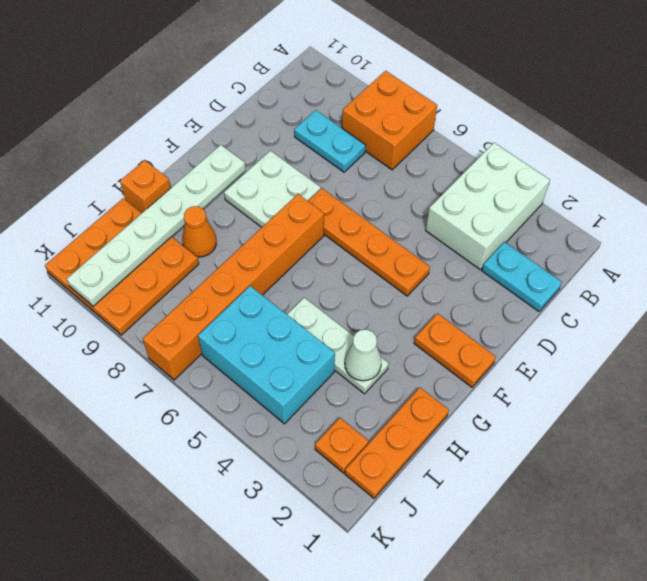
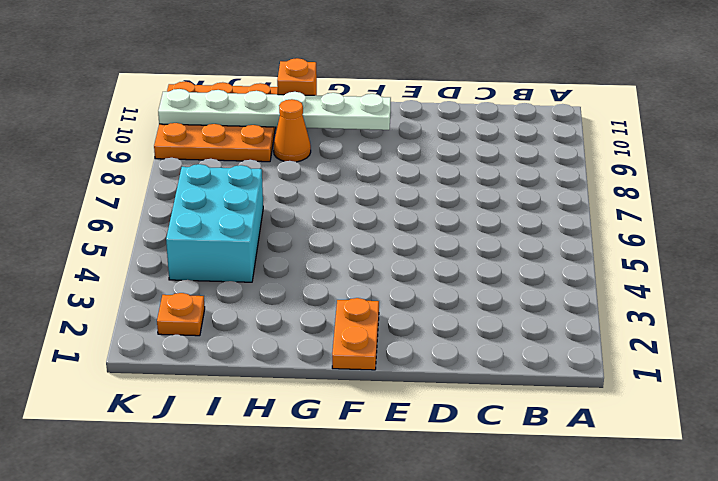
none -> white 2x3 brick [426,143,550,270]
none -> orange 2x2 brick [342,71,437,170]
none -> cyan 1x2 plate [482,242,562,311]

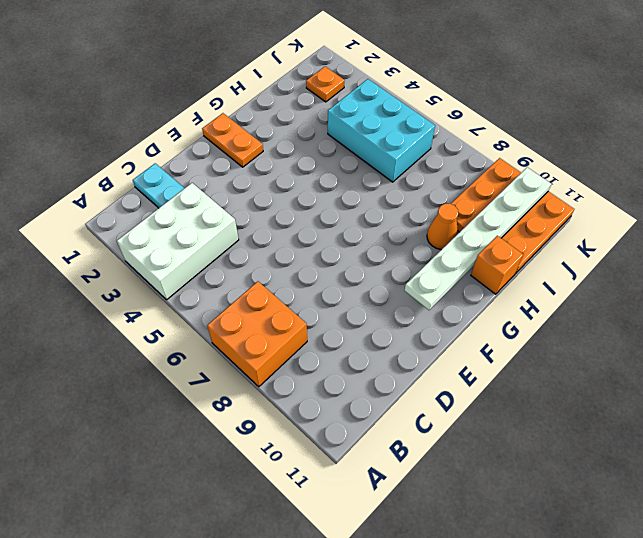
none -> cyan 1x2 plate [294,110,366,172]
none -> orange 1x4 plate [308,188,430,296]
none -> white 2x2 plate [224,151,321,227]

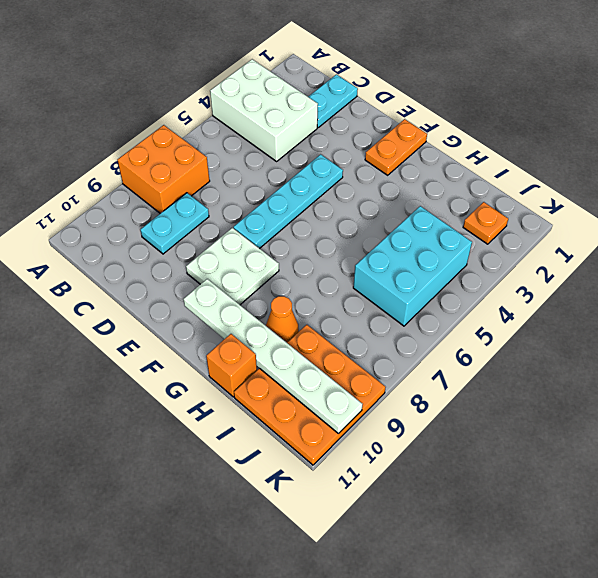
cyan 1x4 plate [234,154,343,249] -> orange 1x4 plate [308,188,430,296]
none -> orange 1x6 brick [143,194,324,380]
none -> orange 1x3 plate [345,388,449,498]
none -> white 1x3 plate [287,298,388,394]

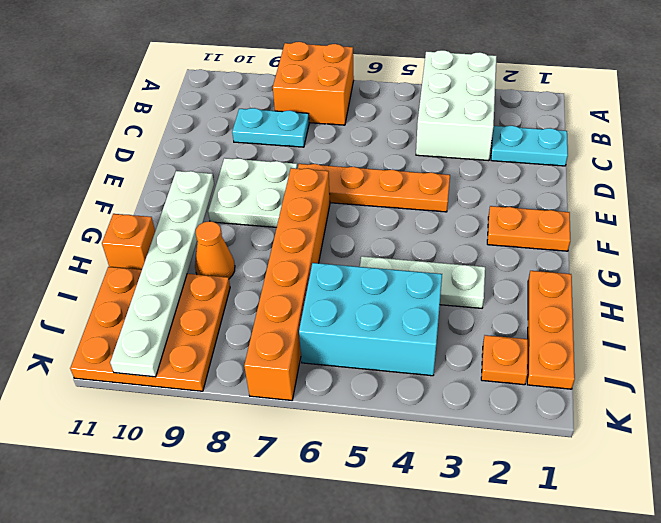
none -> white 1x1 cone [345,330,381,381]

